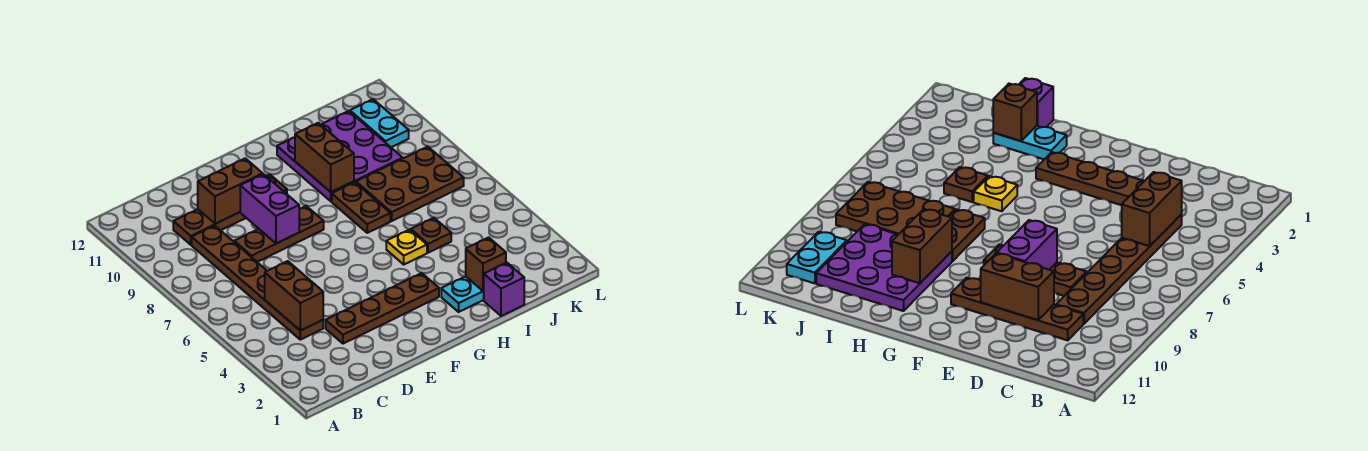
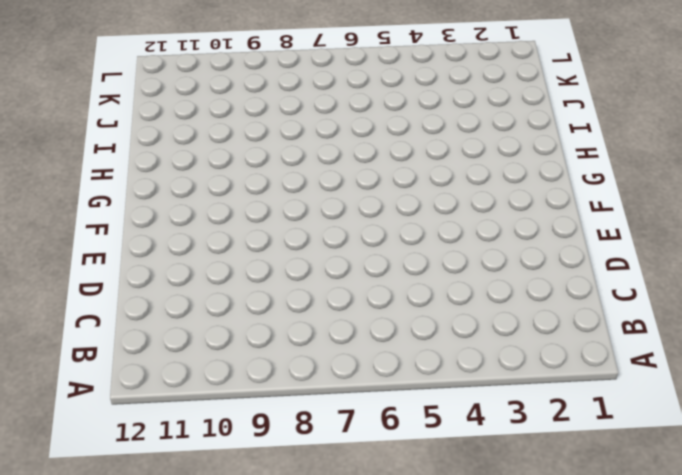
none -> brown 1x6 plate [192,226,323,340]
none -> brown 1x4 plate [173,174,287,245]
none -> brown 1x4 plate [326,273,439,344]

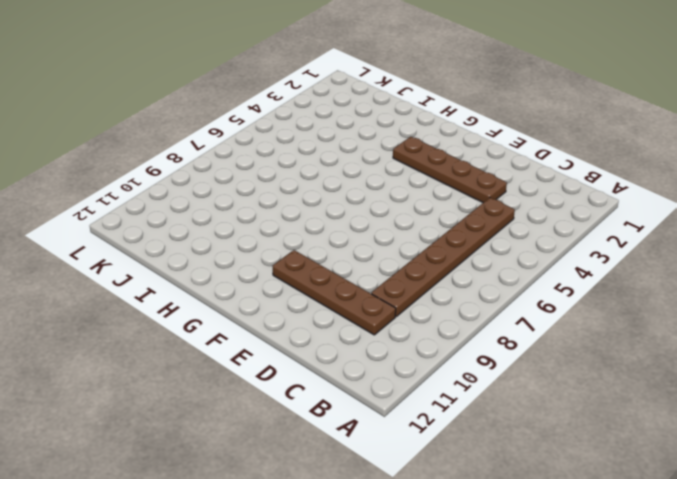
none -> brown 1x3 plate [234,206,324,262]
none -> cyan 1x2 plate [441,276,484,312]
none -> yellow 1x1 plate [386,230,427,264]

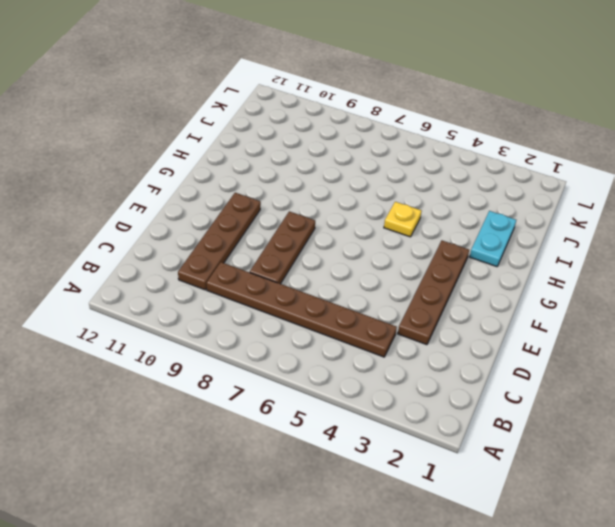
none -> brown 1x2 plate [332,182,390,233]
none -> purple 3x3 plate [277,111,403,201]
none -> purple 1x1 brick [484,263,524,316]

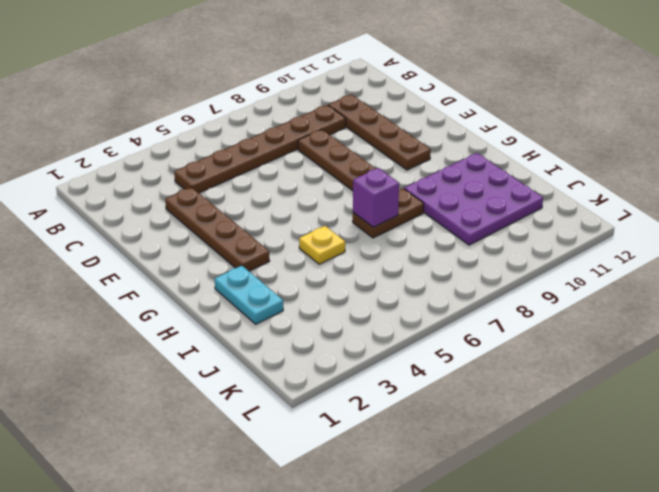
purple 1x1 brick [353,168,399,227] -> purple 1x1 brick moved to [484,263,524,316]
none -> brown 1x1 plate [411,218,451,253]
none -> brown 2x3 plate [356,146,464,221]
none -> cyan 1x2 plate [350,99,409,147]

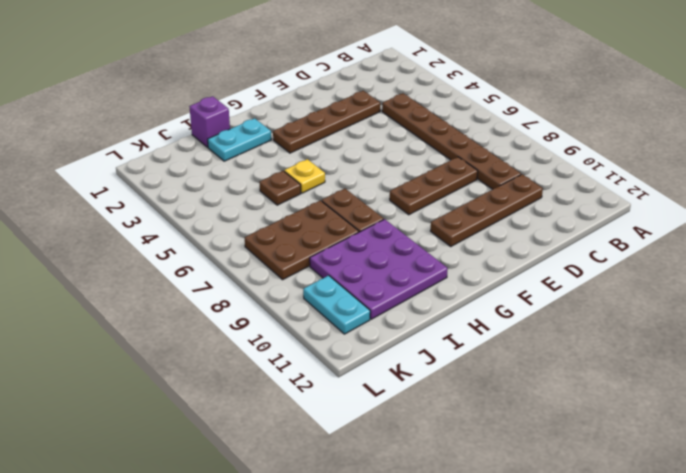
none -> brown 1x2 brick [265,261,323,331]
none -> brown 1x2 brick [198,158,263,224]
none -> purple 1x2 brick [240,174,299,244]

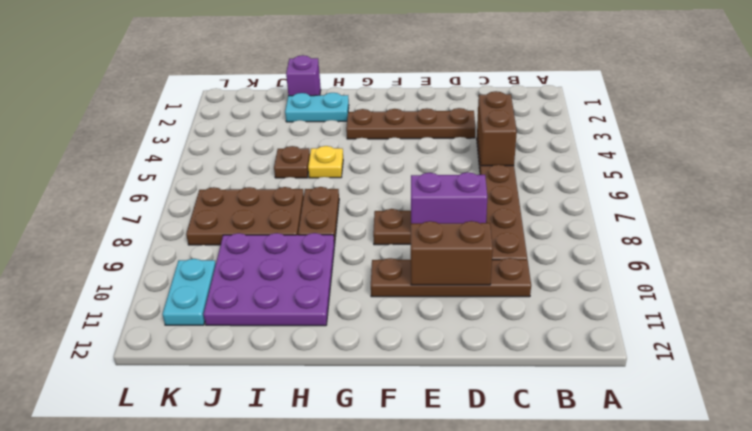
purple 1x2 brick [411,172,487,223] -> purple 1x2 brick turned to [240,174,299,244]
none -> brown 1x2 brick [295,123,354,192]
none -> brown 1x1 brick [466,237,506,291]

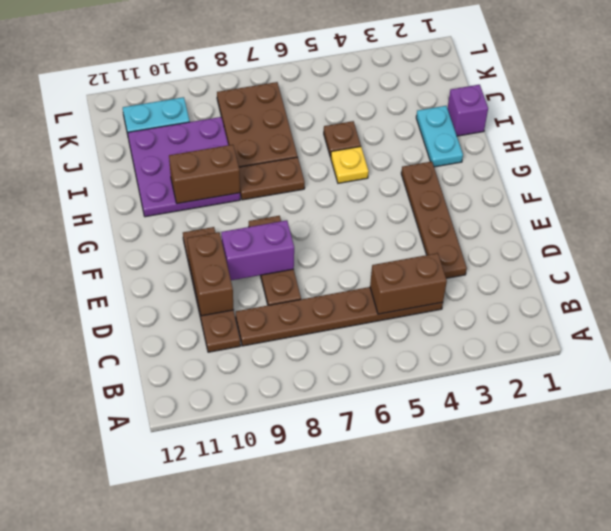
none -> brown 1x1 brick [466,237,506,291]

